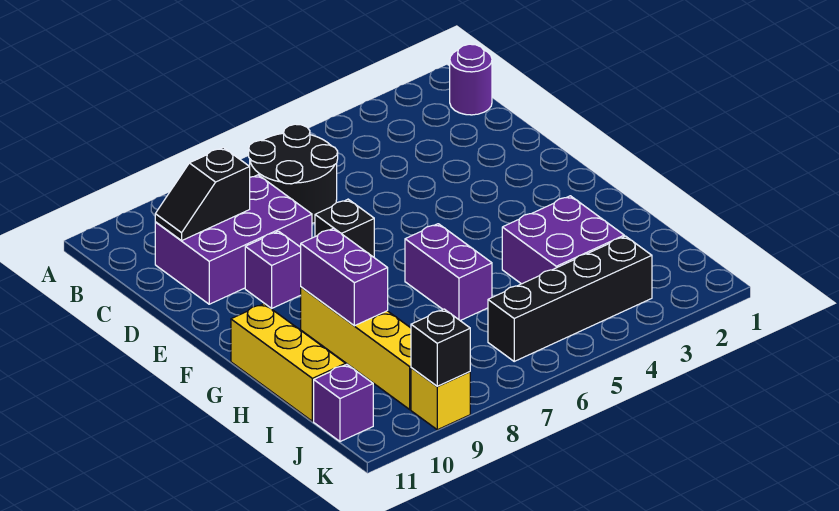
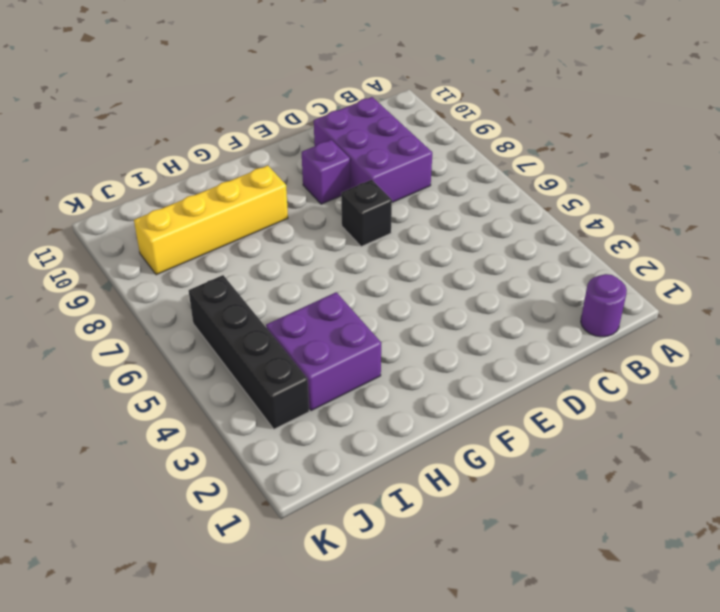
none -> black 2x2 round brick [249,124,338,223]
none -> purple 1x2 brick [405,224,492,321]
none -> yellow 1x3 brick [231,304,346,421]

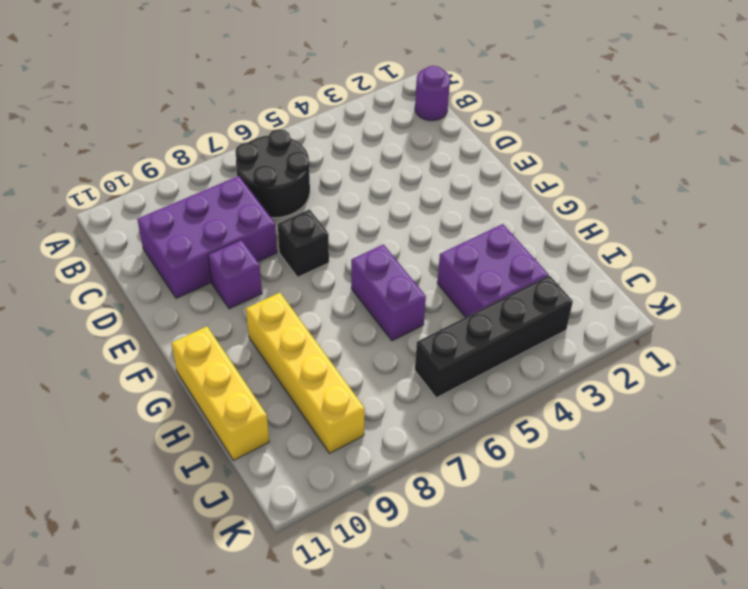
none -> purple 1x1 brick [314,364,373,442]
none -> yellow 1x1 brick [411,368,470,430]
none -> black 1x2 slope [155,147,250,241]

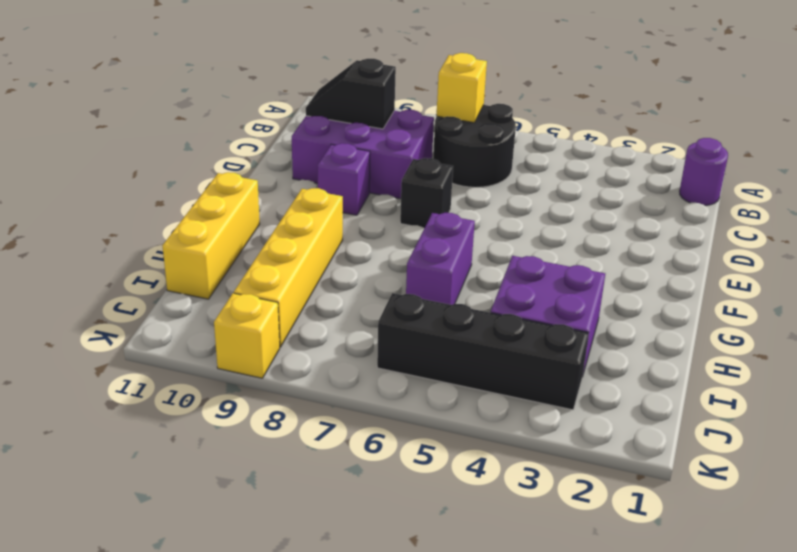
yellow 1x1 brick [436,53,487,123] -> none
none -> purple 1x1 brick [314,364,373,442]
none -> purple 1x2 brick [301,228,388,326]
none -> black 1x1 brick [411,309,470,386]

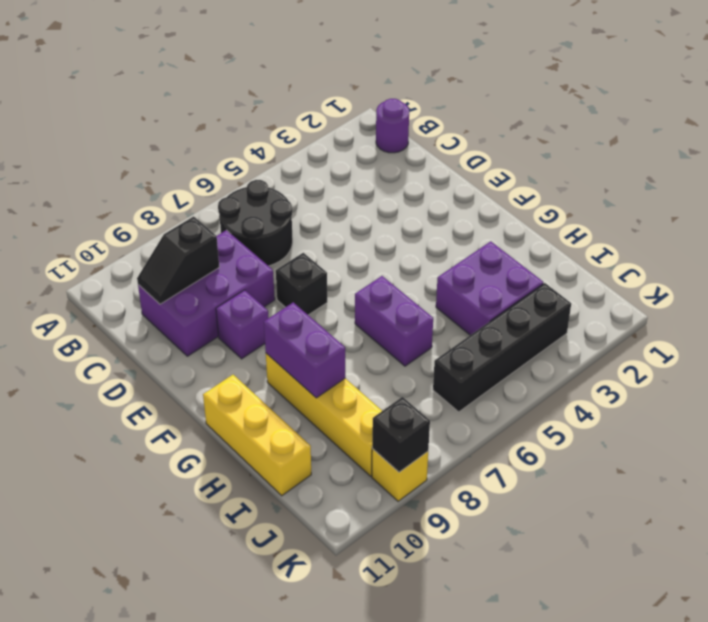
none -> purple 1x1 brick [314,364,373,442]

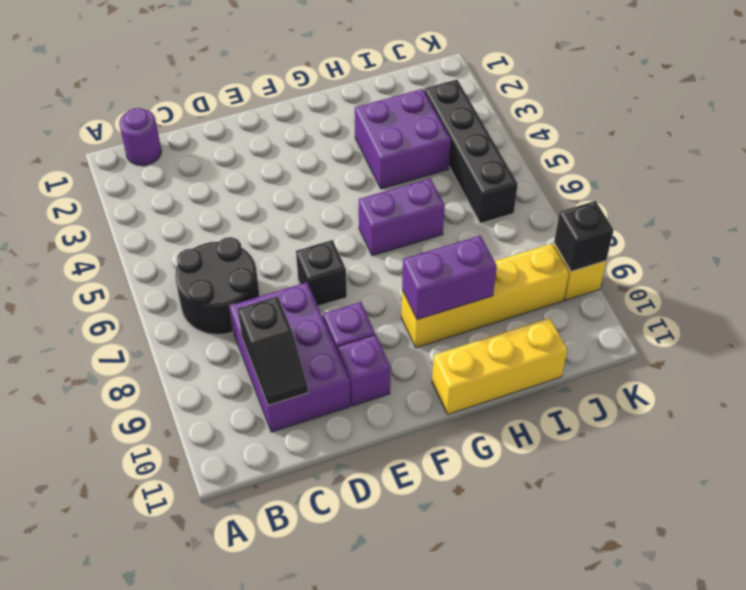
purple 1x1 brick [338,335,391,406] -> purple 1x1 brick moved to [314,364,373,442]

